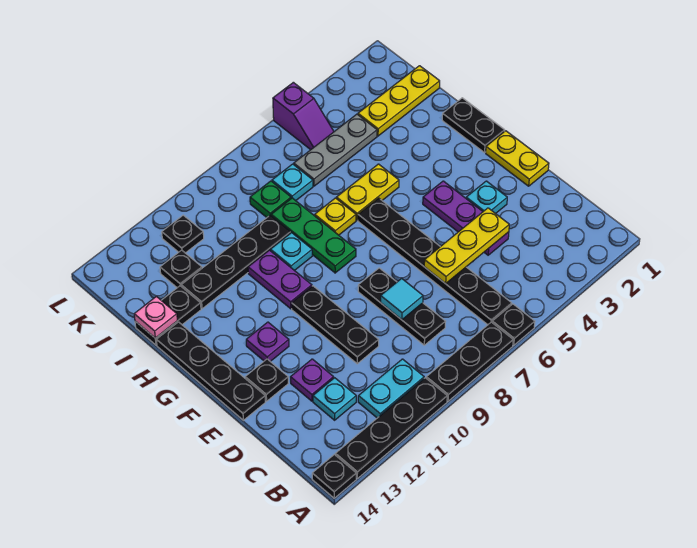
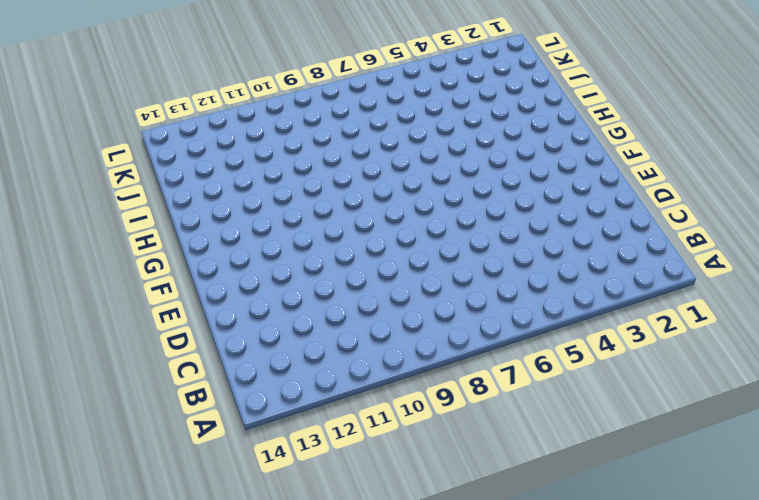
none -> black 1x1 plate [492,304,535,345]
none -> black 1x3 plate [426,322,513,401]
none -> black 1x4 plate [335,378,447,479]
none -> black 1x1 plate [312,454,356,498]

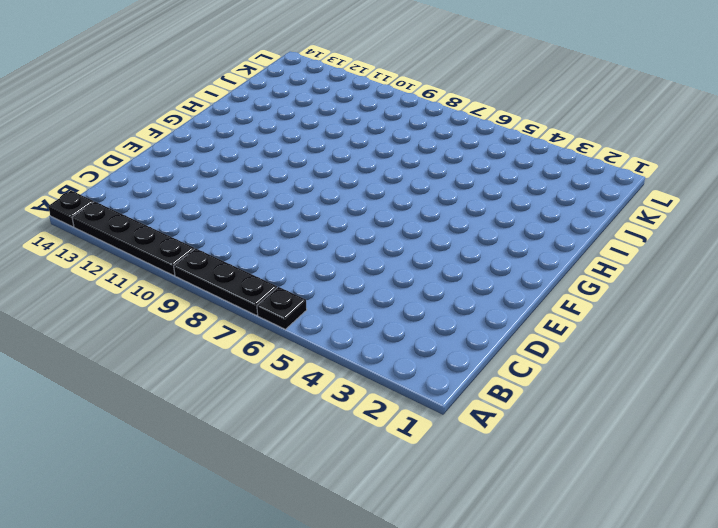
none -> black 1x6 plate [358,198,512,325]
none -> cyan 1x2 plate [358,359,424,418]
none -> black 1x3 plate [358,268,446,345]
none -> cyan 1x1 plate [313,378,356,420]

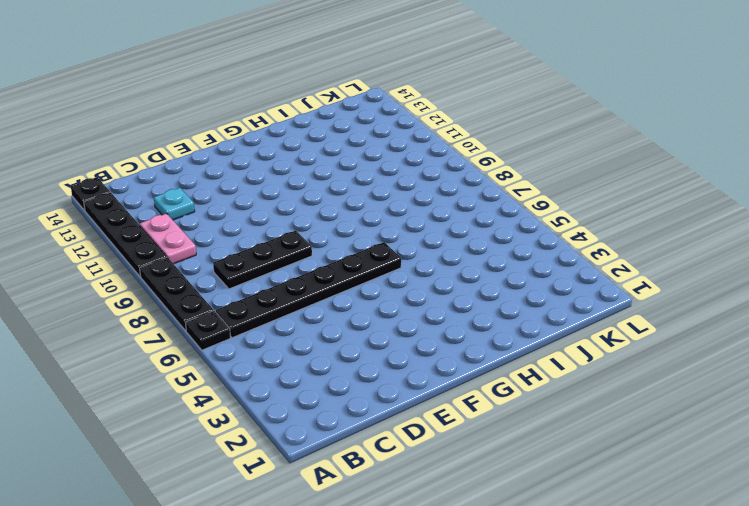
pink 1x2 plate [140,214,196,264] -> cyan 1x2 plate [358,359,424,418]
none -> purple 1x3 plate [423,181,509,255]
none -> black 1x3 plate [292,286,379,364]
none -> purple 1x1 plate [291,359,334,401]
none -> yellow 1x2 plate [486,131,549,186]

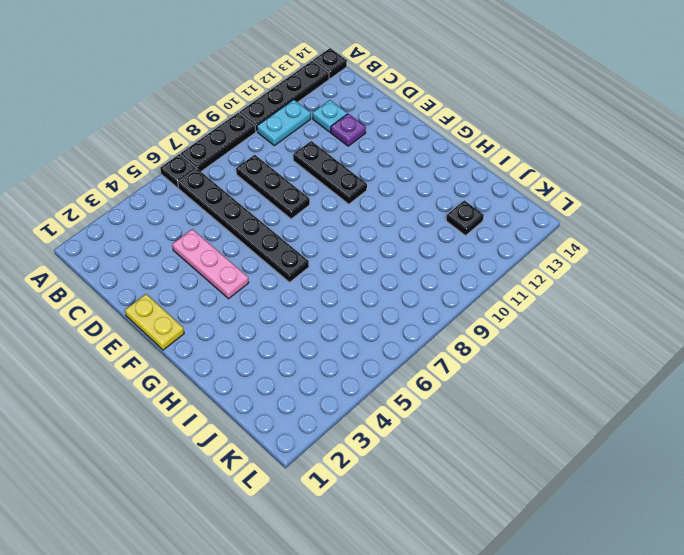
pink 1x3 plate [172,229,249,299] -> purple 1x3 plate [423,181,509,255]
none -> cyan 1x1 plate [466,181,507,214]
none -> black 1x1 plate [245,359,289,401]
none -> black 1x4 plate [157,322,265,420]
none -> purple 1x1 plate [246,322,289,362]

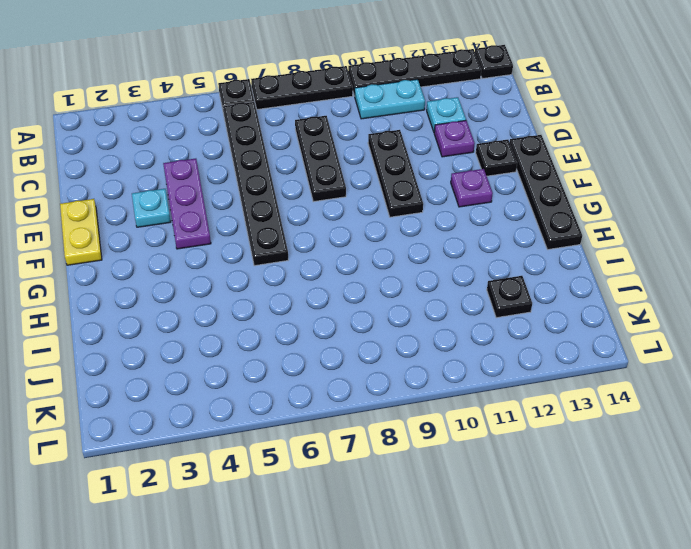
none -> black 1x2 plate [442,98,505,153]
none -> green 1x3 plate [271,198,356,273]
none -> purple 1x2 plate [248,250,312,309]
none -> yellow 1x2 plate [336,164,399,220]

